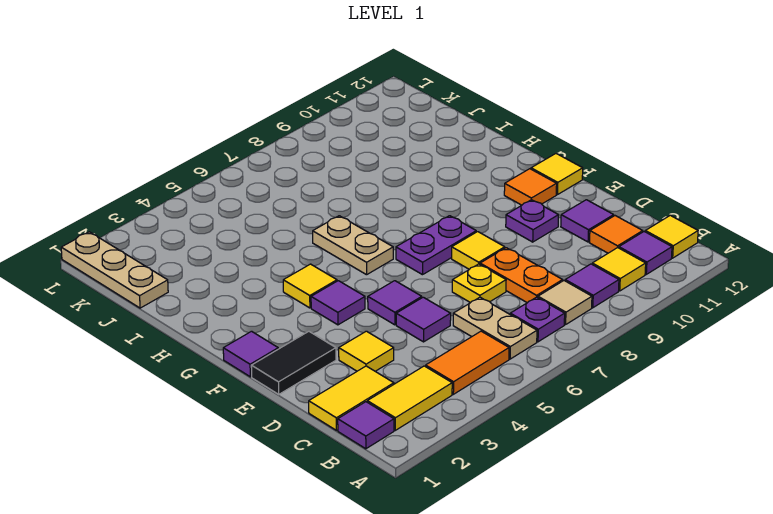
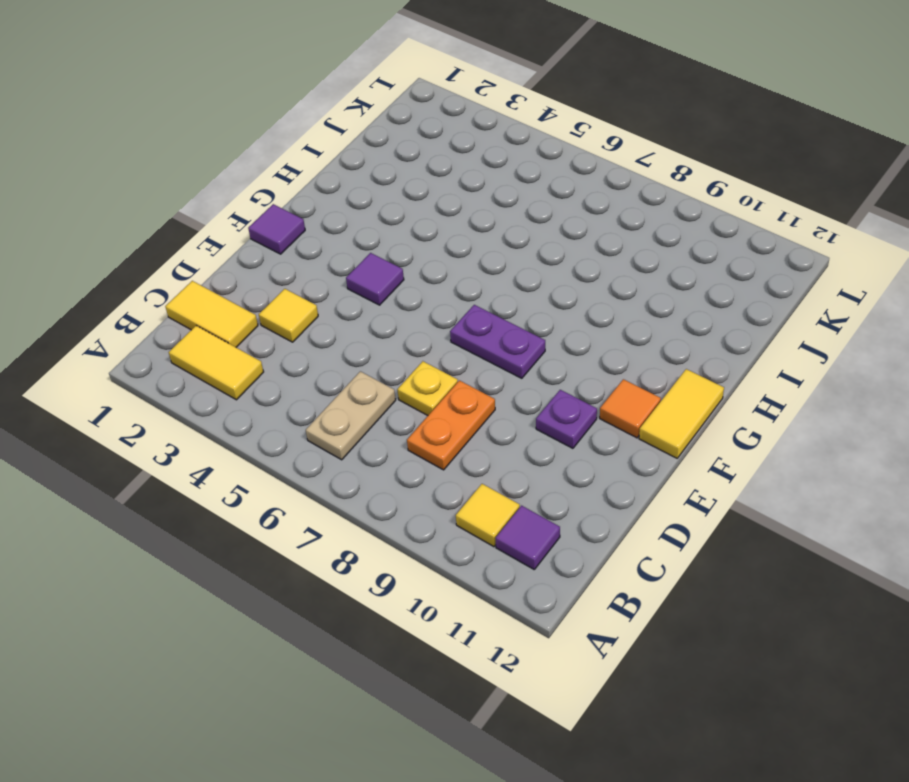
yellow 1x2 tile [639,369,724,458] -> yellow 1x1 tile [531,154,583,195]
none -> purple 1x1 tile [338,402,394,449]
none -> orange 1x2 tile [426,331,509,394]
none -> purple 1x1 plate [510,297,565,342]

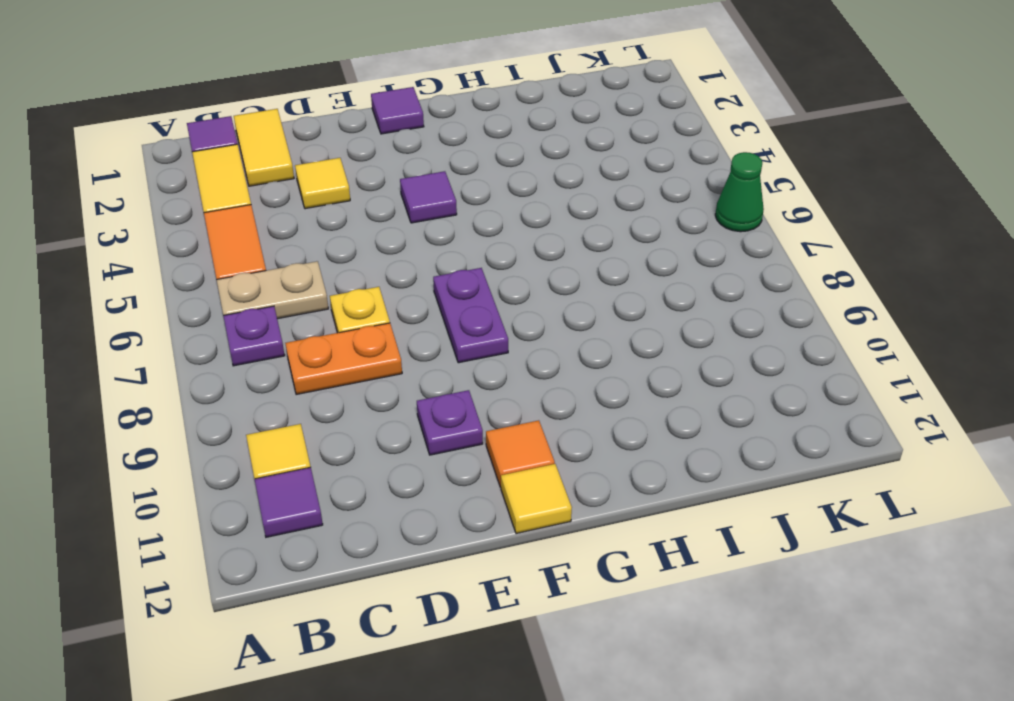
green 1x1 cone [715,152,764,232] -> none
none -> tan 1x1 tile [538,281,592,325]
none -> purple 1x1 tile [565,264,619,308]
none -> yellow 1x1 tile [645,215,698,258]

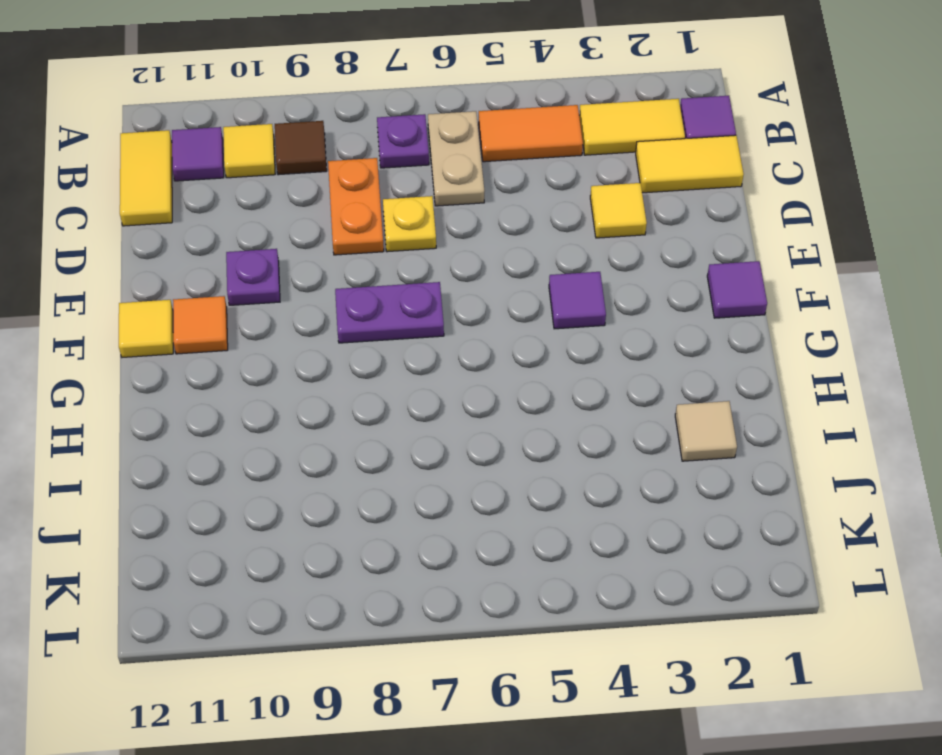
brown 1x1 tile [275,121,327,175] -> purple 1x1 tile [565,264,619,308]
yellow 1x2 tile [120,130,172,226] -> yellow 1x1 tile [645,215,698,258]
tan 1x1 tile [675,401,737,461] -> tan 1x1 tile moved to [538,281,592,325]
none -> orange 1x1 tile [589,216,643,253]
none -> purple 1x1 tile [396,297,451,342]
none -> purple 1x1 tile [561,200,614,242]

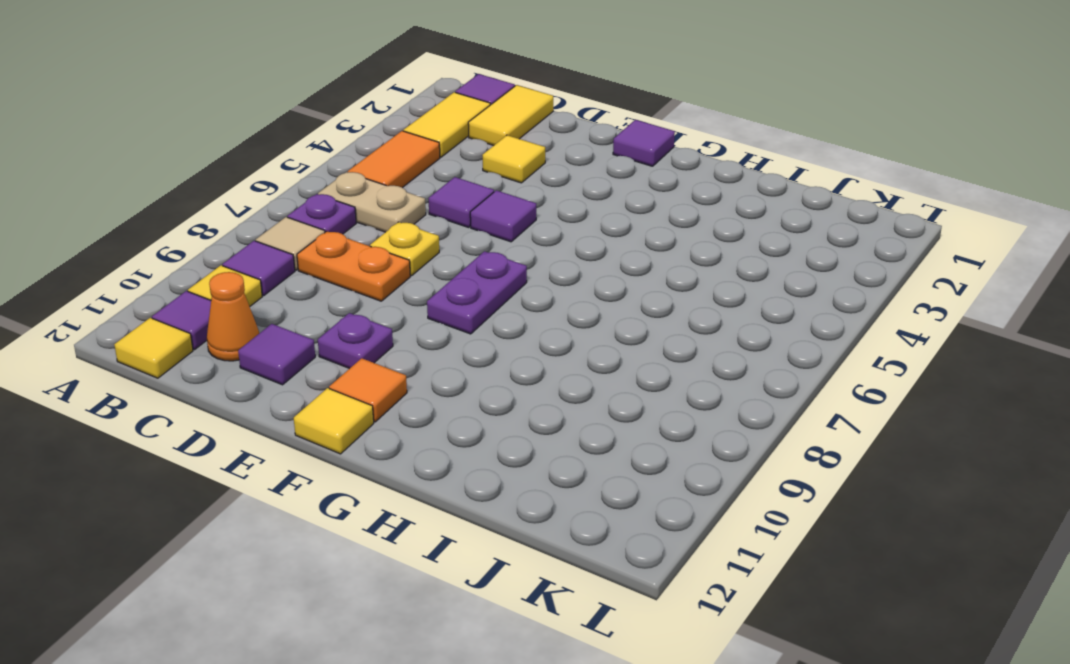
orange 1x1 cone [207,272,259,361] -> orange 1x1 tile [589,216,643,253]
none -> black 1x2 tile [251,331,336,394]
none -> yellow 1x1 tile [452,232,505,269]
none -> purple 1x1 tile [311,281,365,325]

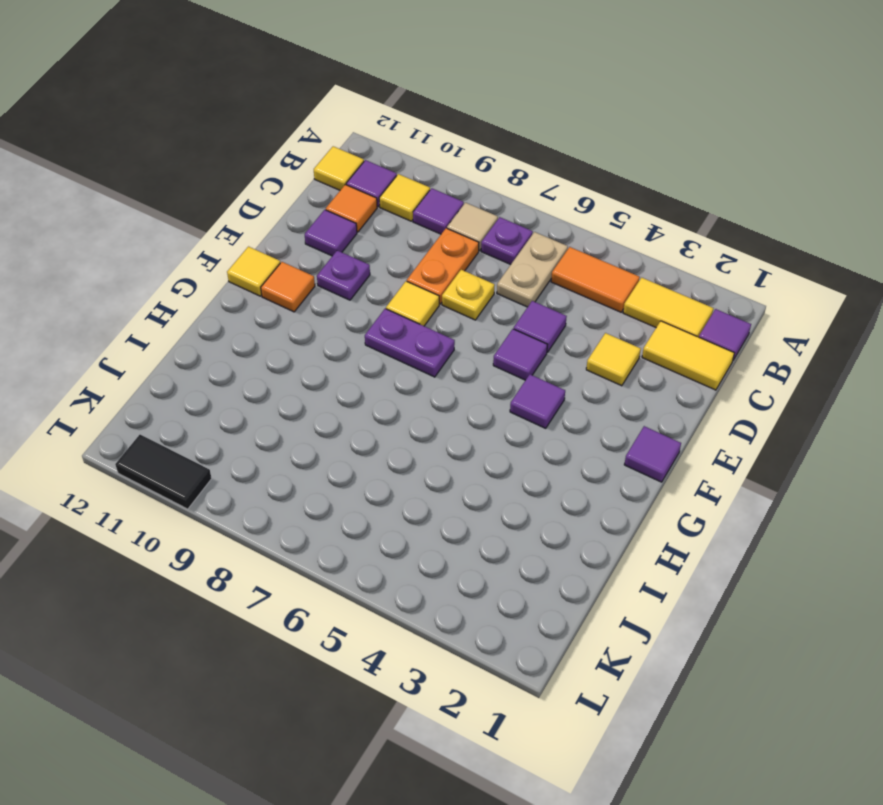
black 1x2 tile [115,435,212,509] -> black 1x2 tile moved to [251,331,336,394]
none -> yellow 1x1 tile [283,264,337,308]
none -> tan 1x2 plate [313,216,393,275]
none -> tan 1x3 plate [61,232,168,308]

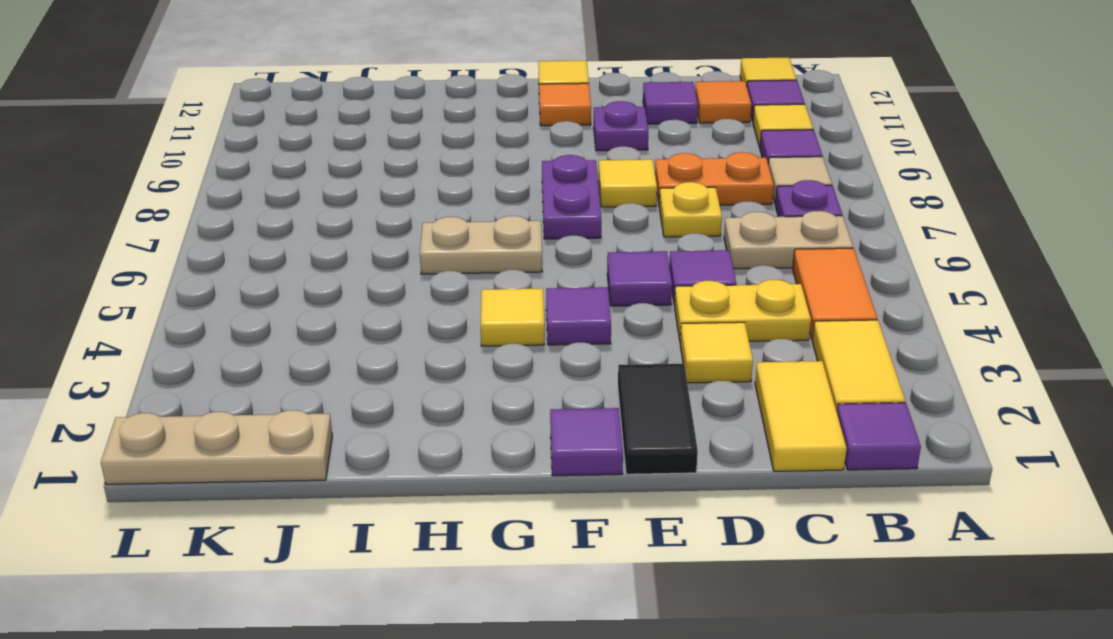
yellow 1x2 plate [675,280,811,341] -> none

